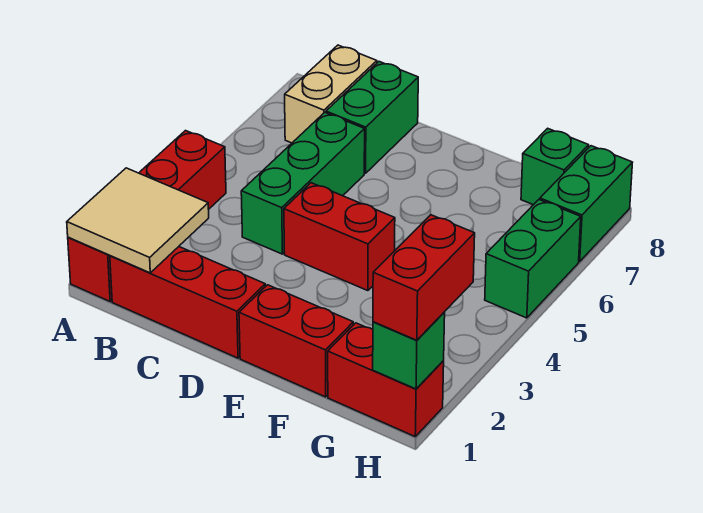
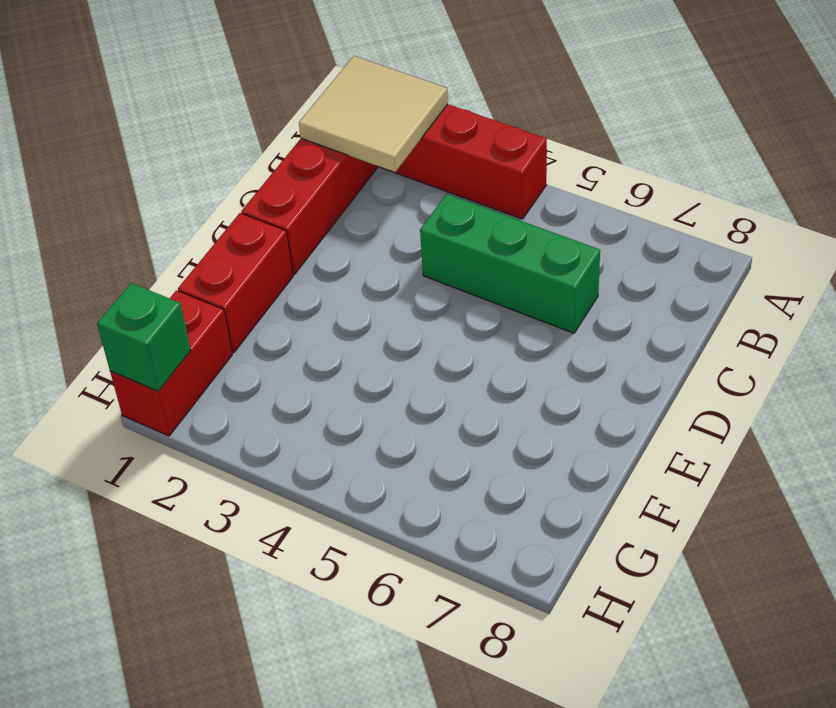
none -> tan 1x2 brick [285,45,377,143]
none -> green 1x2 brick [326,62,418,173]
none -> red 1x2 brick [284,183,395,291]

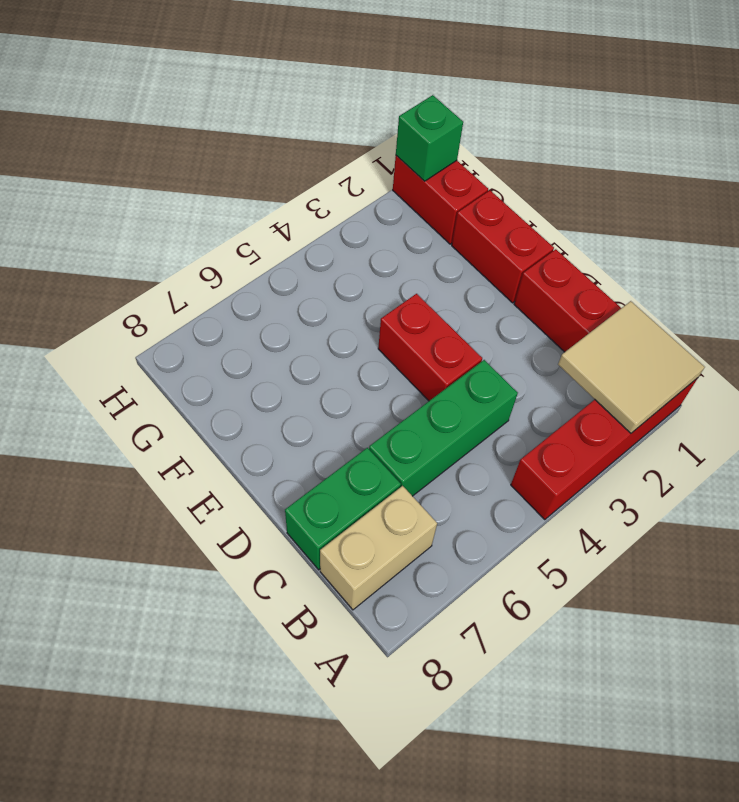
none -> green 1x1 brick [521,128,589,205]
none -> green 1x2 brick [485,200,581,318]
none -> green 1x2 brick [540,146,633,261]

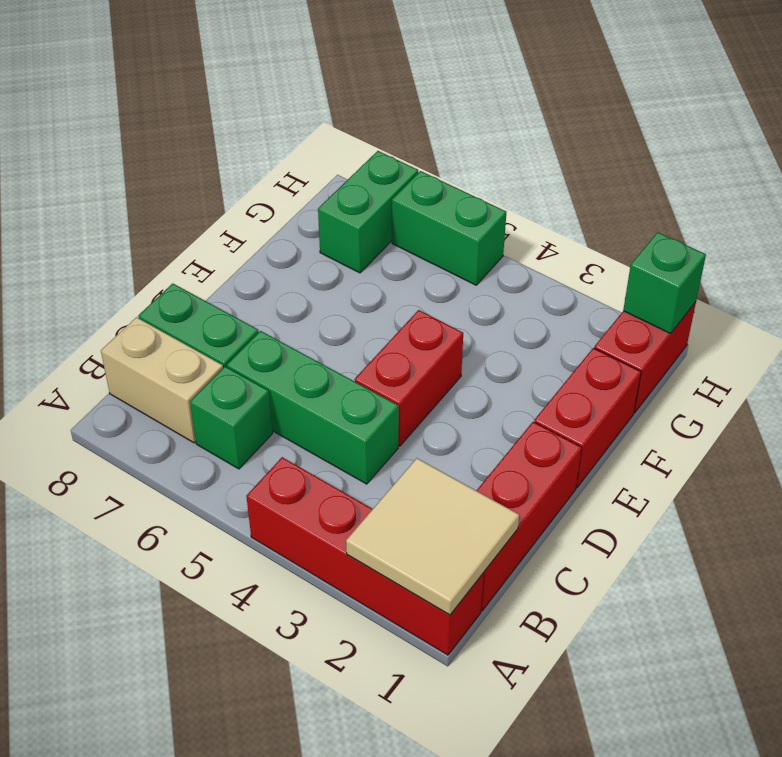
green 1x1 brick [190,367,273,469] -> green 1x1 brick moved to [521,128,589,205]
green 1x2 brick [318,151,418,273] -> green 1x2 brick turned to [540,146,633,261]
none -> red 1x2 brick [373,215,475,340]

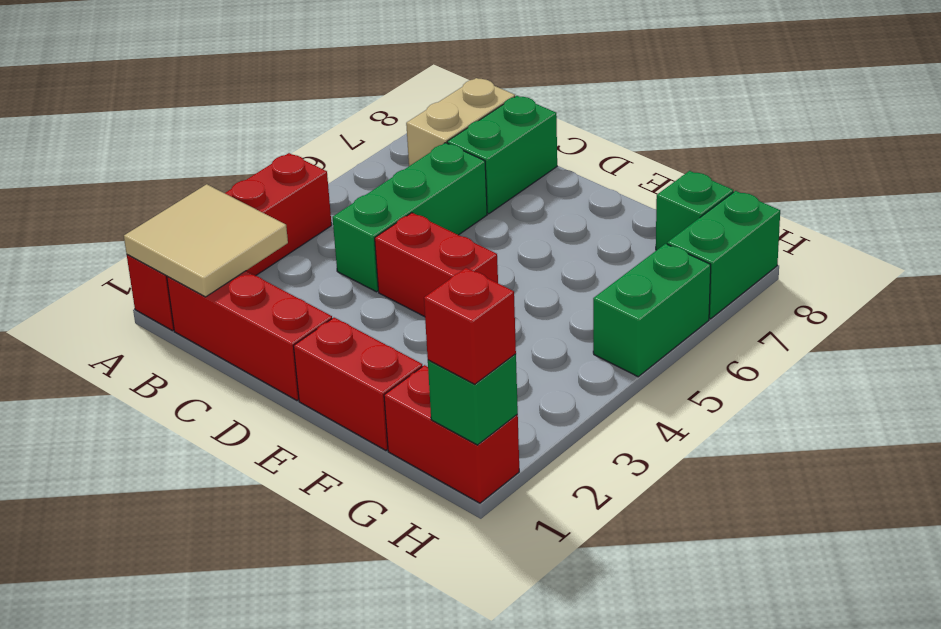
red 1x1 brick [424,268,516,384] -> red 1x2 brick [373,215,475,340]

